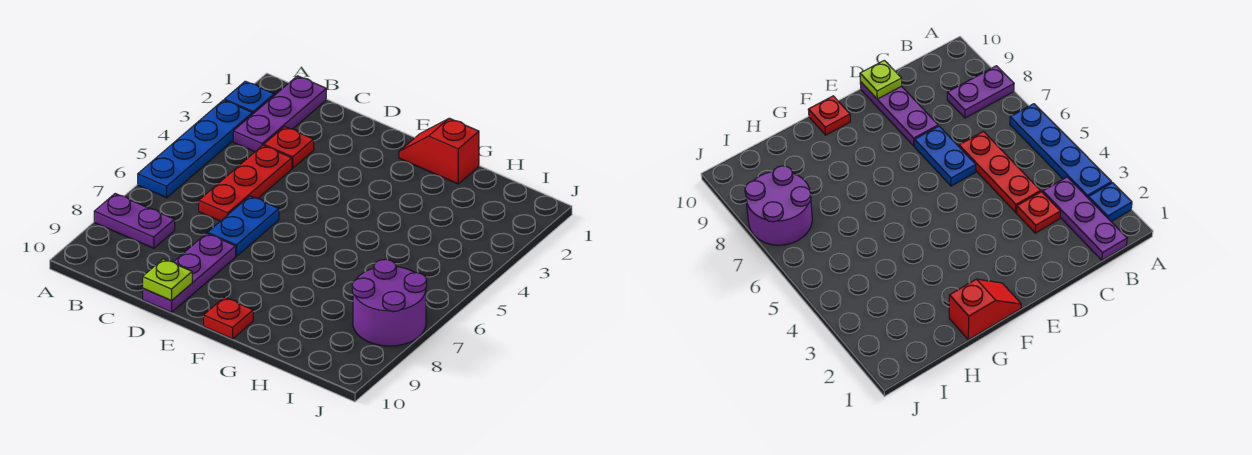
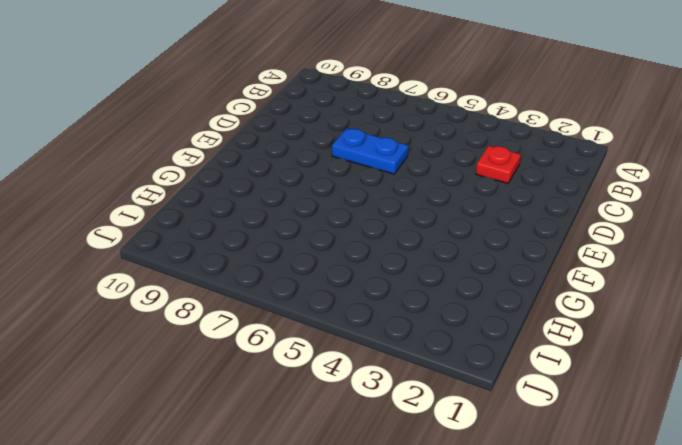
none -> blue 1x1 plate [225,81,274,114]
none -> blue 1x4 plate [138,100,253,198]
none -> purple 1x2 plate [94,194,175,248]

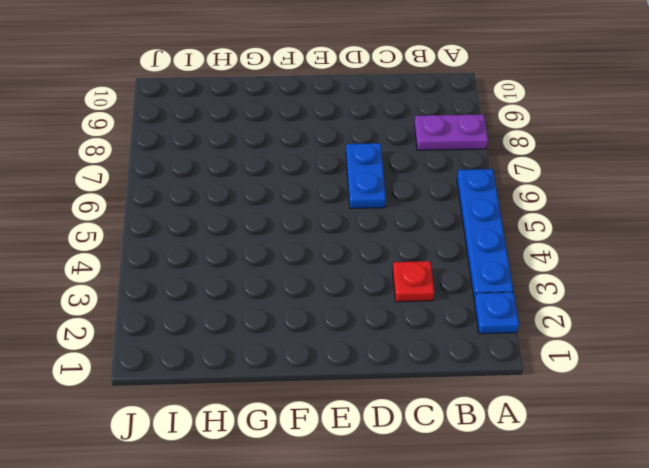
none -> purple 1x3 plate [233,76,326,152]
none -> red 1x3 plate [199,145,292,221]
none -> purple 1x3 plate [143,233,236,312]

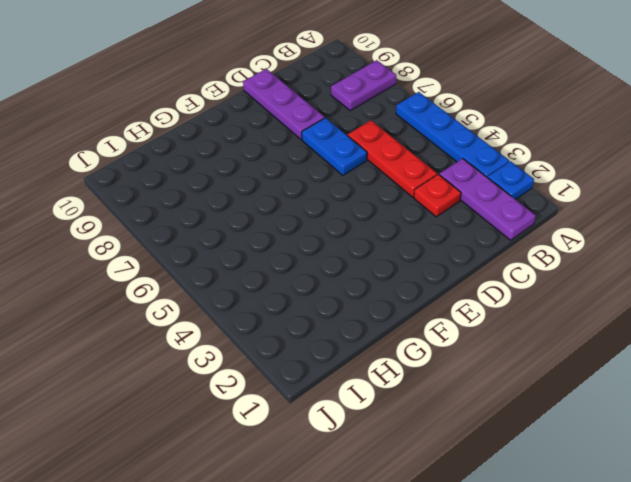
none -> red 1x2 slope [399,118,479,184]
none -> red 1x1 plate [204,297,253,339]
none -> purple 2x2 round brick [352,259,427,346]

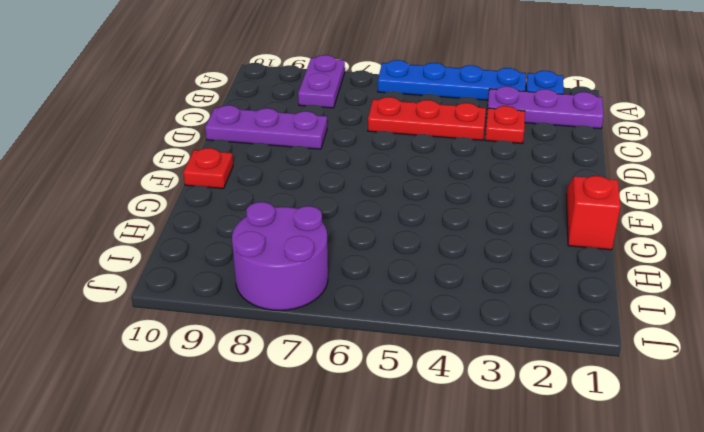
none -> blue 1x2 plate [208,196,279,256]
none -> lime 1x1 plate [143,259,192,301]

